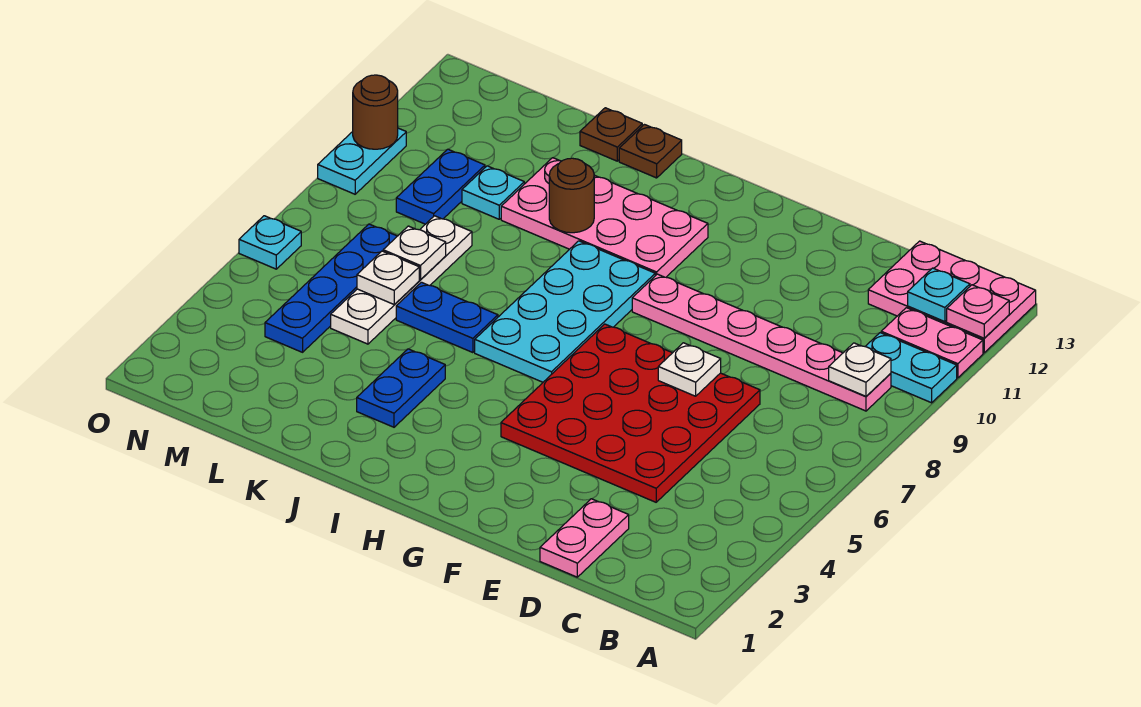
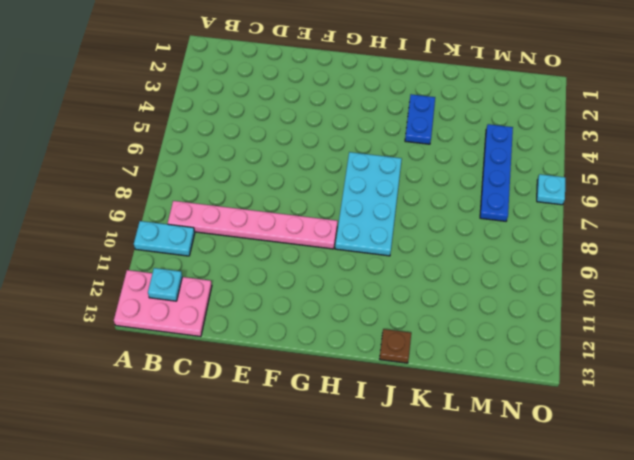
none -> pink 1x2 plate [881,308,983,378]
none -> pink 1x2 plate [540,499,629,577]
none -> red 4x4 plate [501,324,760,502]

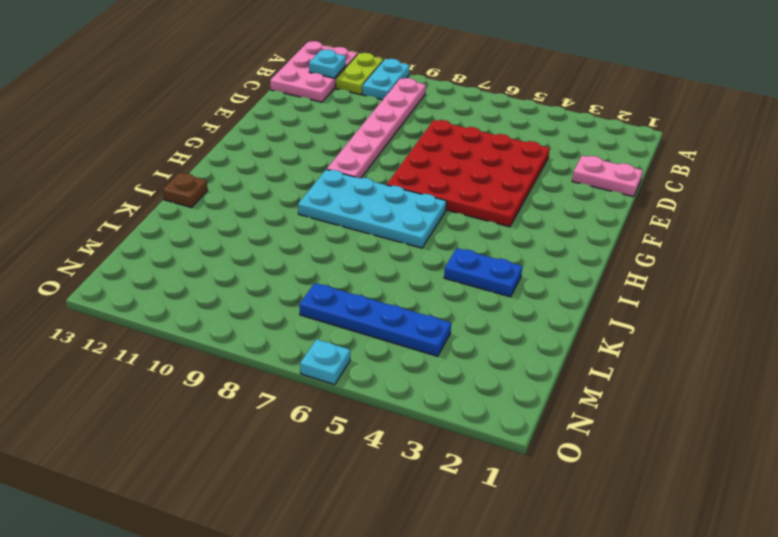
lime 1x2 plate [336,53,383,95] -> pink 1x2 plate [881,308,983,378]
none -> pink 2x4 plate [501,158,708,277]
none -> blue 1x2 plate [396,282,498,353]
none -> brown 1x1 plate [580,108,642,161]

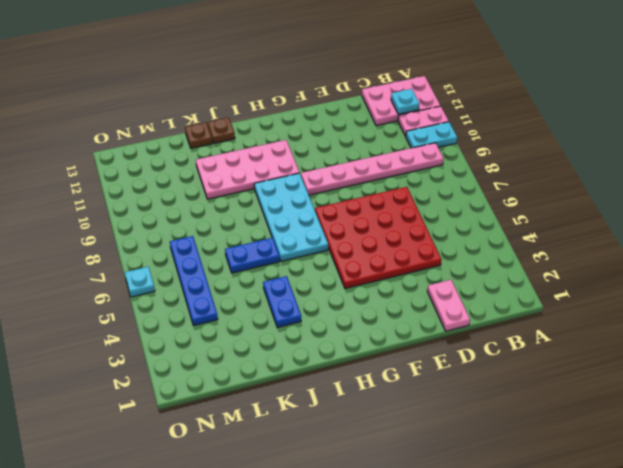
none -> white 1x4 plate [331,216,472,344]
none -> cyan 1x1 plate [462,166,524,219]
none -> blue 1x2 plate [396,149,485,224]

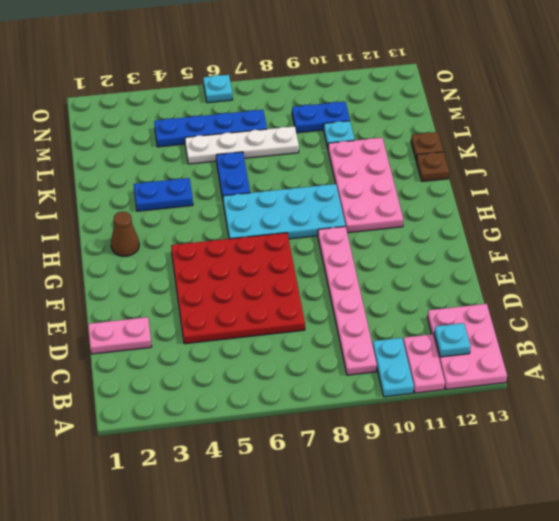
brown 1x1 cone [111,212,139,256] -> none
none -> cyan 1x2 plate [318,128,406,194]
none -> pink 1x1 plate [947,285,1009,338]
none -> white 1x1 plate [829,343,891,396]

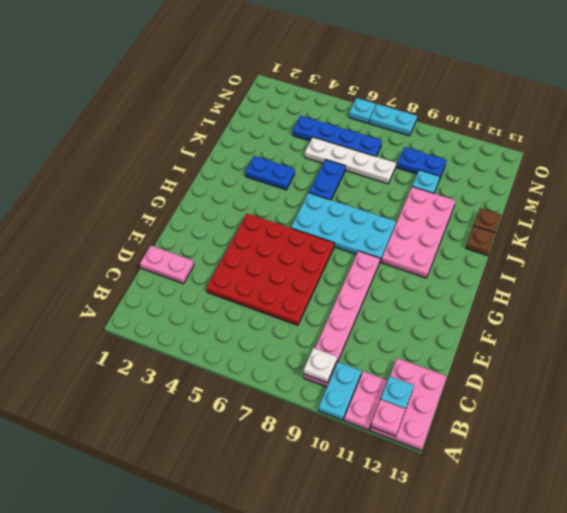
cyan 1x2 plate [369,104,417,136] -> cyan 1x2 plate moved to [318,128,406,194]
none -> white 1x1 plate [658,343,721,396]
none -> brown 1x1 round brick [549,158,594,233]
none -> white 1x1 plate [357,251,419,305]

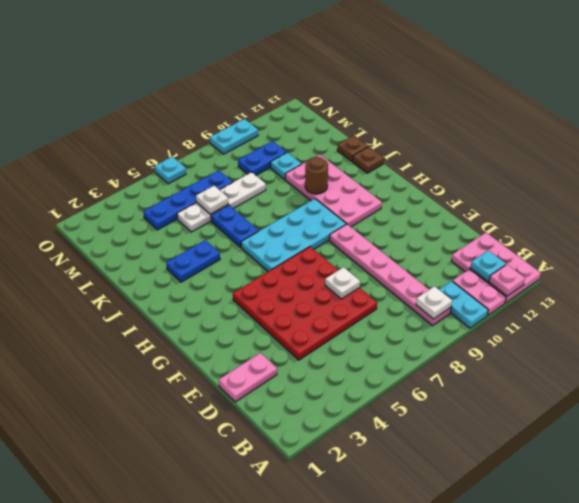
none -> white 1x1 plate [383,226,446,280]
none -> brown 1x1 round brick [353,75,398,149]

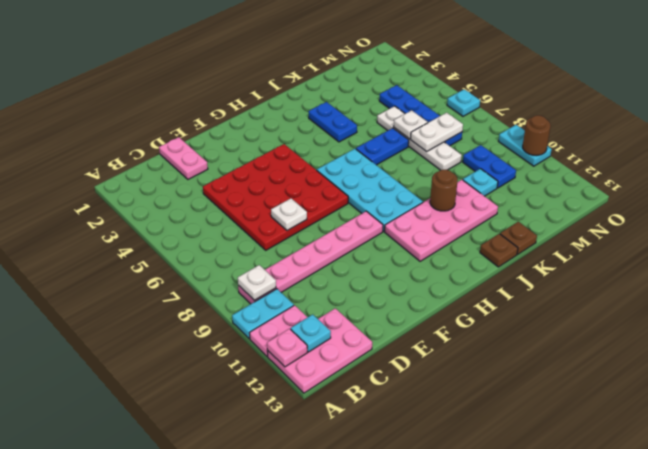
white 1x2 plate [410,113,463,152] -> white 1x1 plate [383,226,446,280]

